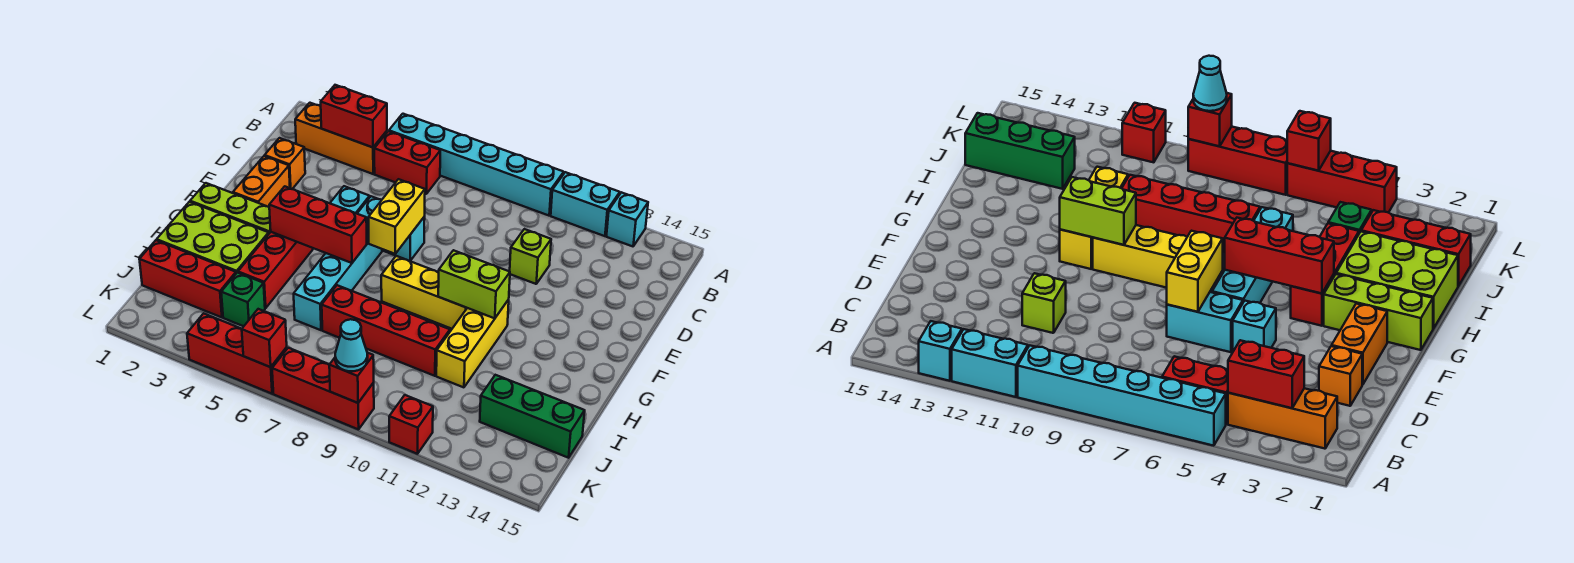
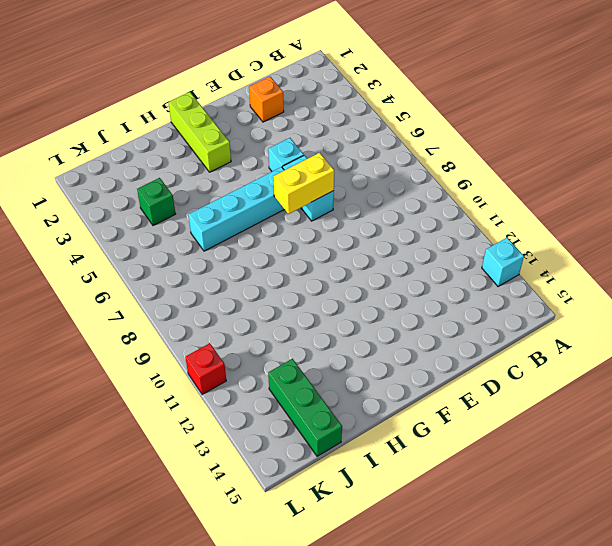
none -> cyan 1x6 brick [389,114,564,216]
none -> cyan 1x2 brick [551,172,620,236]
none -> orange 1x3 brick [295,103,387,174]
none -> red 1x2 brick [374,131,440,194]

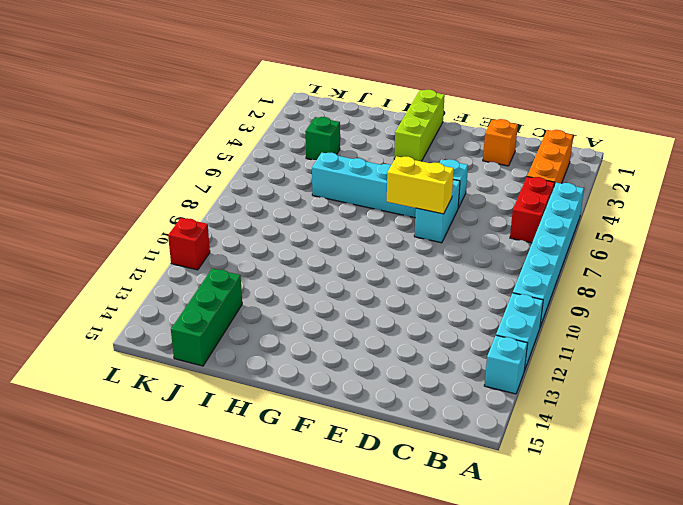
none -> lime 1x1 brick [510,229,551,284]
none -> orange 1x2 brick [233,156,290,207]
none -> red 1x3 brick [238,232,313,308]
none -> yellow 1x3 brick [381,256,467,329]

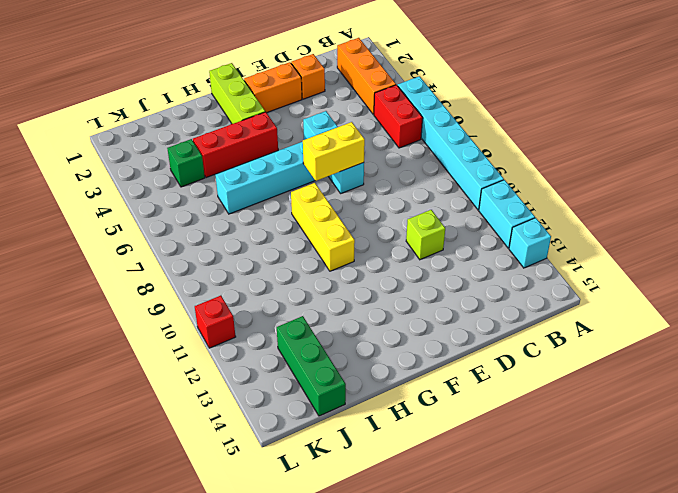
none -> yellow 1x3 brick [436,300,509,387]
none -> lime 2x3 brick [157,202,269,273]
none -> red 1x4 brick [322,285,450,376]
none -> red 1x3 brick [139,240,236,317]

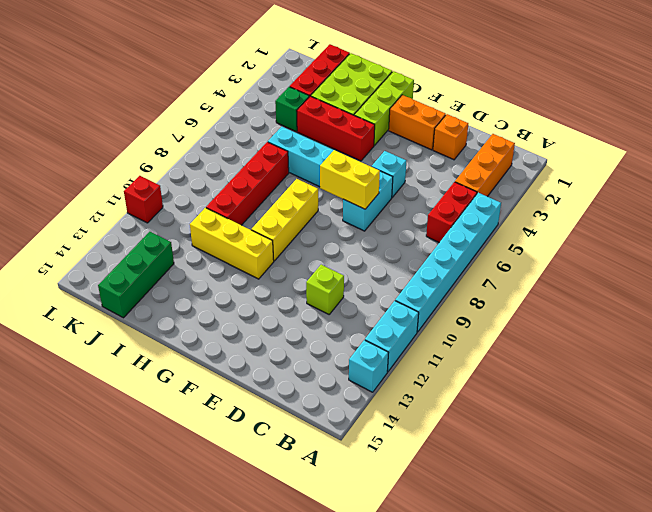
none -> red 1x3 brick [187,313,287,394]
none -> red 1x3 brick [272,348,374,429]
none -> red 1x2 brick [321,85,387,147]
none -> red 1x3 brick [269,186,367,263]

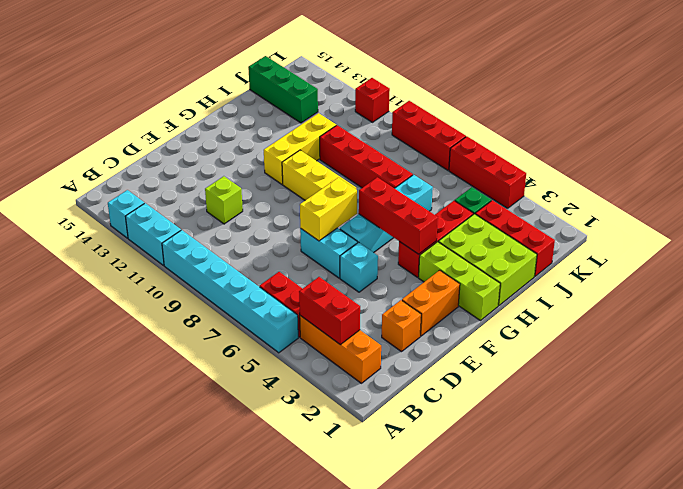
none -> lime 1x2 brick [438,250,510,318]
none -> red 1x1 brick [242,309,287,367]
none -> red 1x1 brick [329,353,374,403]
none -> cyan 1x1 cone [335,319,368,371]

